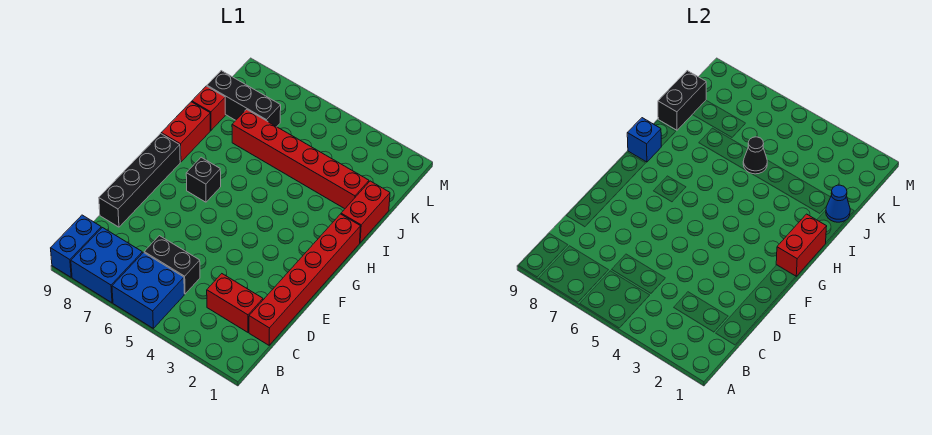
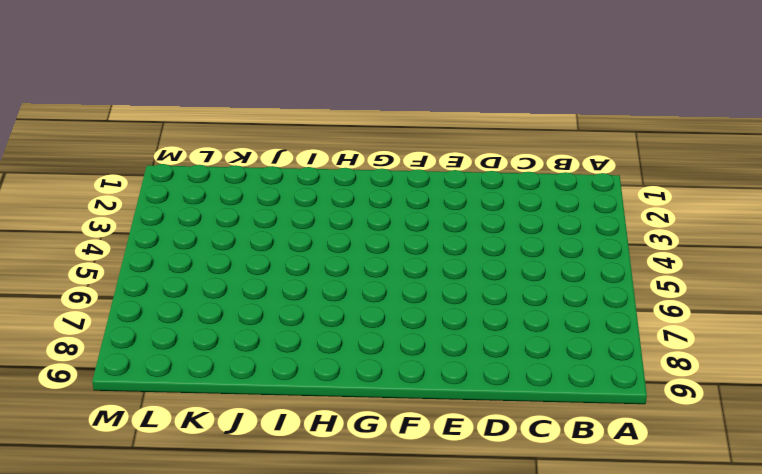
none -> blue 2x2 brick [112,253,184,328]
none -> blue 2x2 brick [71,228,142,303]
none -> blue 1x2 brick [51,215,101,277]

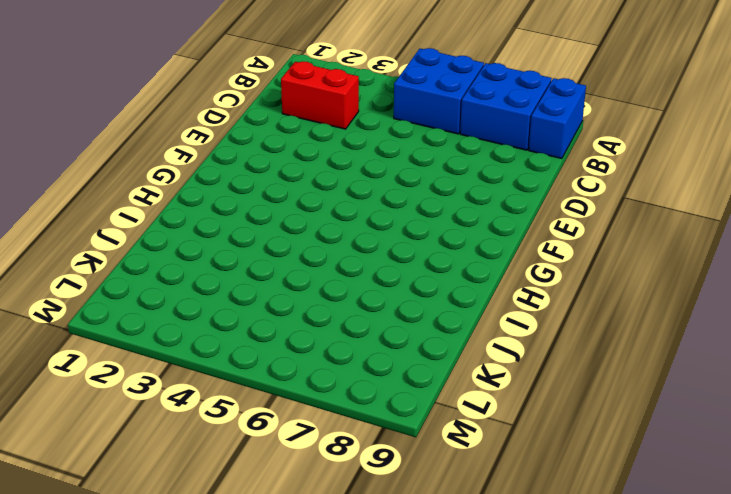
none -> red 1x6 brick [249,214,361,345]
none -> black 1x2 brick [144,236,200,294]
none -> black 1x4 brick [99,133,180,227]

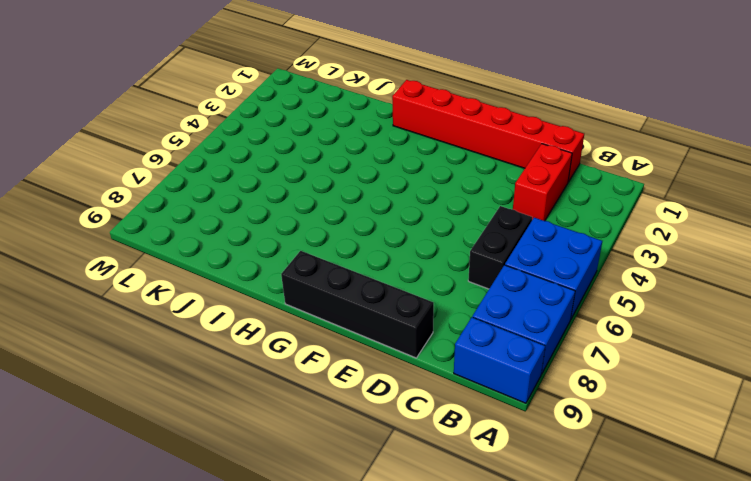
none -> black 1x1 brick [186,157,221,202]
none -> red 1x2 brick [161,102,210,162]
none -> red 1x2 brick [341,181,390,243]

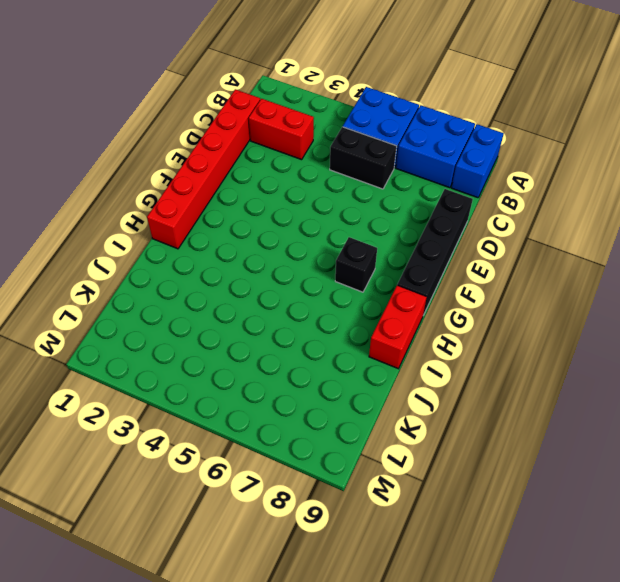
none -> red 1x2 brick [341,181,390,243]
none -> red 1x6 brick [232,110,369,209]
none -> red 1x1 brick [192,86,225,130]

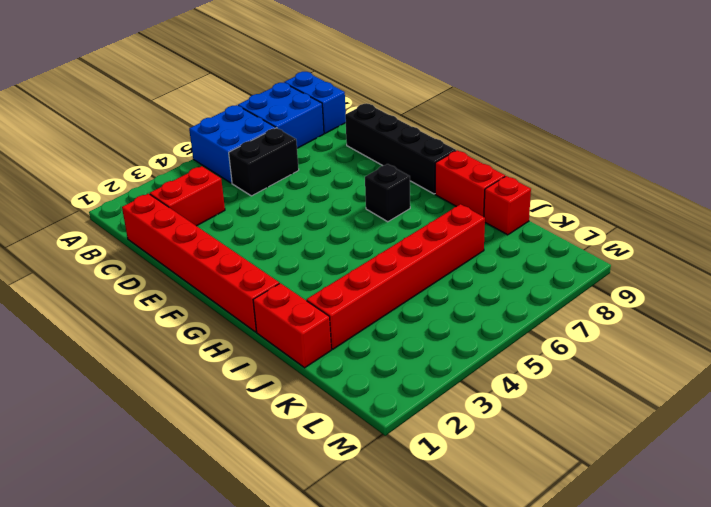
none -> black 1x3 brick [207,71,281,127]
none -> red 1x2 brick [776,214,827,276]
none -> blue 1x1 brick [627,118,661,162]

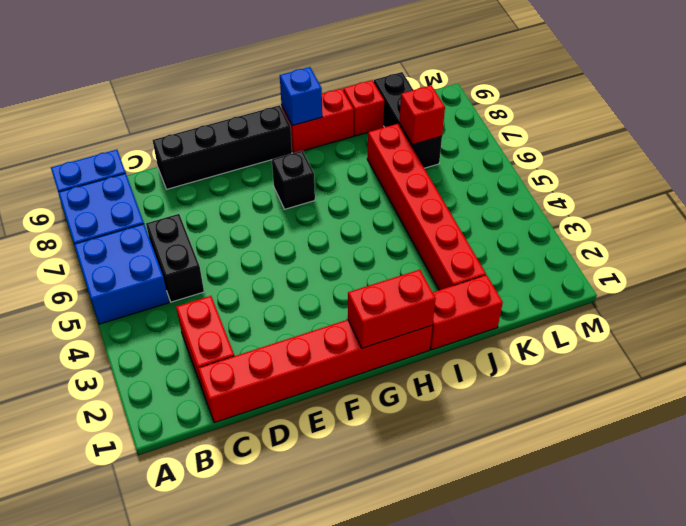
red 1x1 brick [399,85,445,145] -> none
none -> blue 1x1 cone [826,185,850,222]
none -> black 1x1 cone [743,137,767,174]
none -> black 1x2 brick [658,71,706,130]

